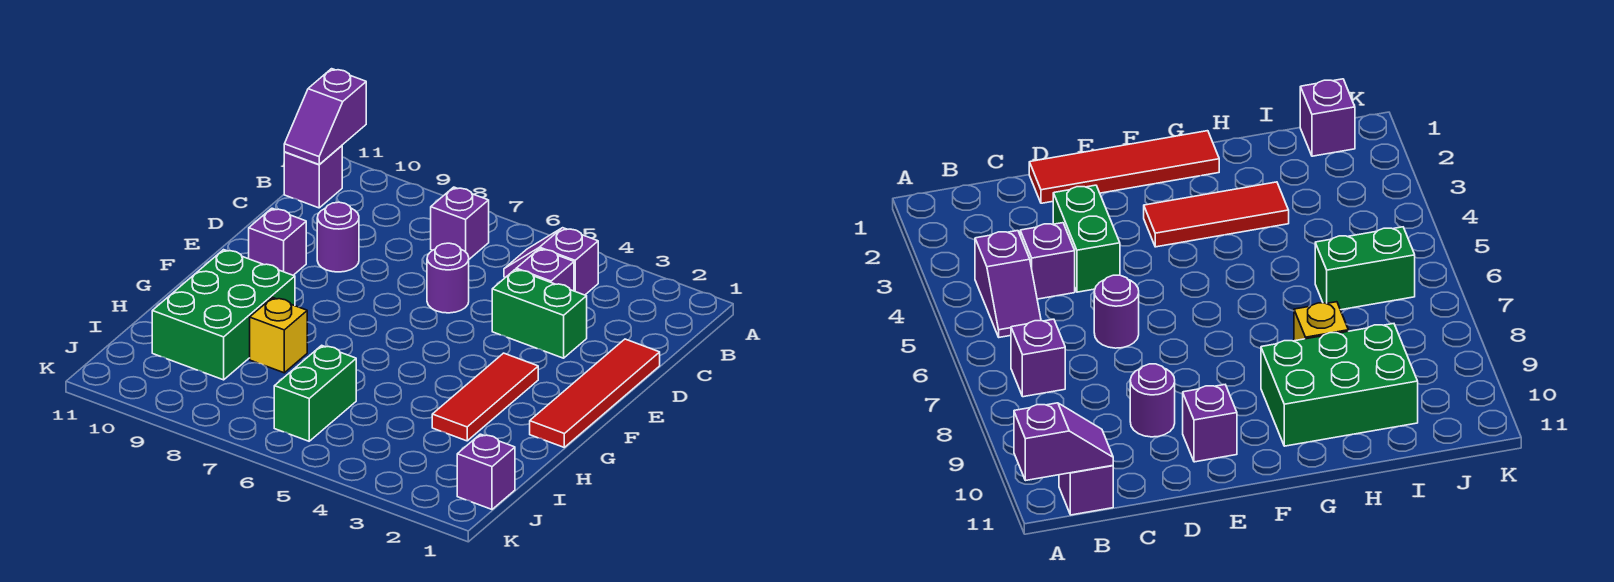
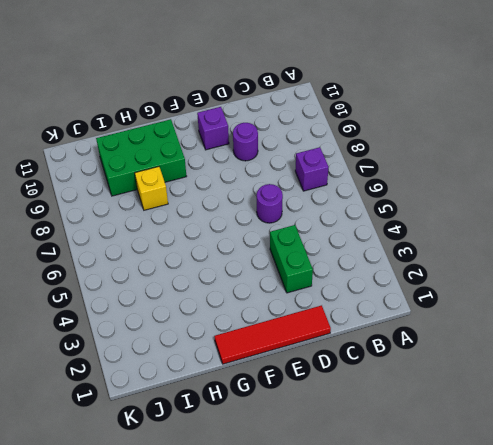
none -> purple 1x2 slope [504,228,598,295]
none -> purple 1x1 brick [284,146,342,208]
none -> purple 1x1 brick [516,249,574,291]

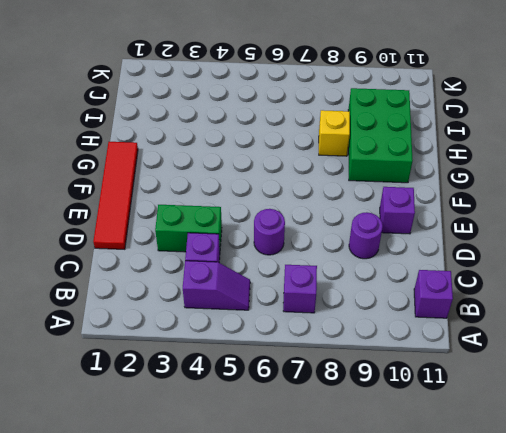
none -> red 1x3 tile [432,353,538,441]
none -> green 1x2 brick [274,345,356,441]
none -> purple 1x1 brick [457,434,515,509]

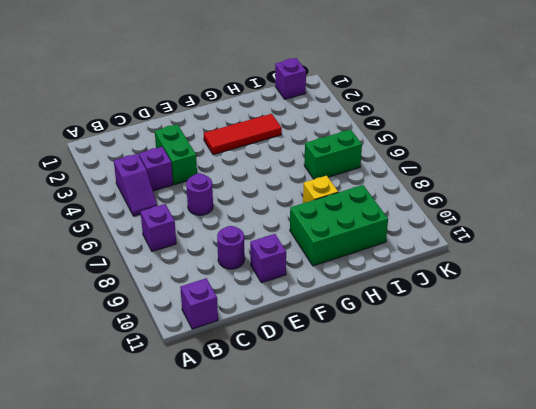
none -> red 1x4 tile [530,339,660,447]
none -> purple 1x2 slope [284,69,366,165]

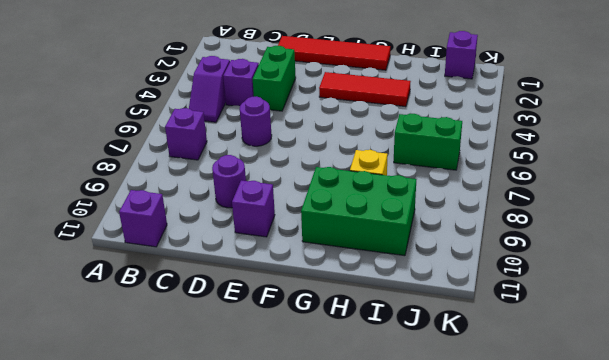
none -> purple 1x2 slope [284,69,366,165]

